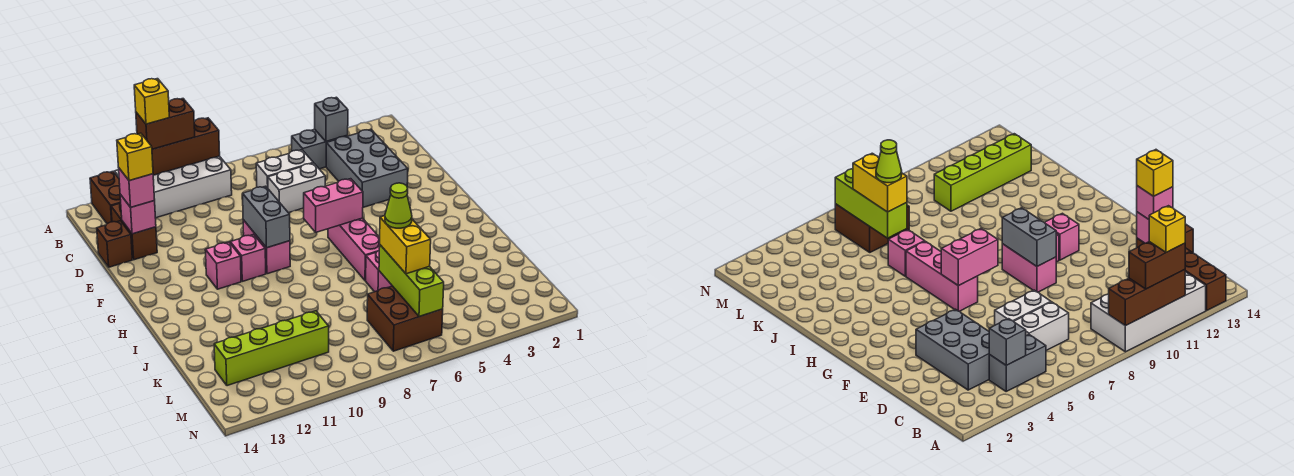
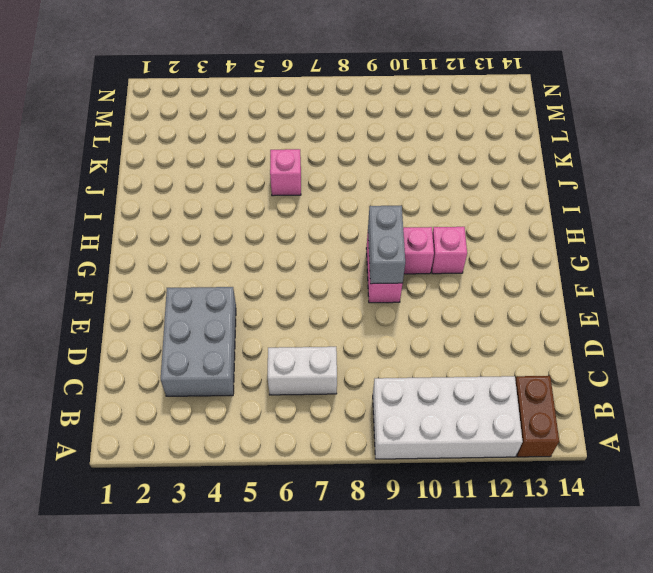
none -> grey 1x2 brick [292,129,348,169]
none -> brown 1x2 brick [111,203,157,260]
none -> white 1x2 brick [268,163,325,213]

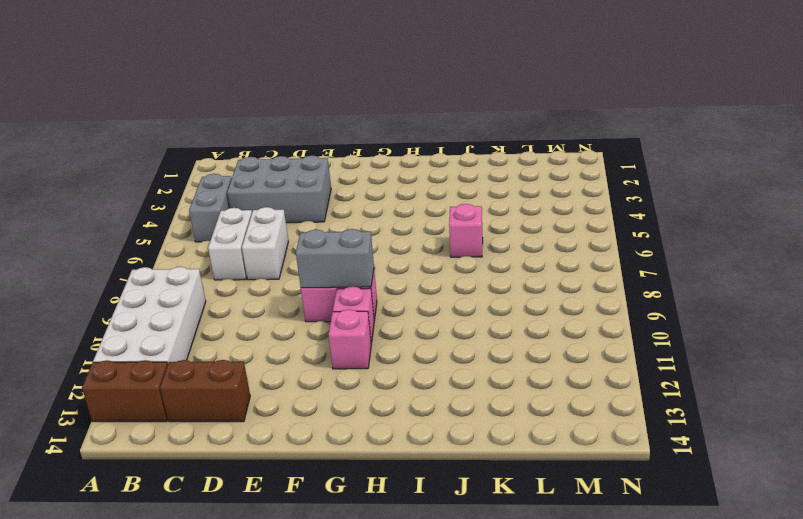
none -> brown 1x1 brick [97,221,132,267]
none -> pink 1x3 brick [328,218,380,281]
none -> brown 2x2 brick [367,286,443,351]

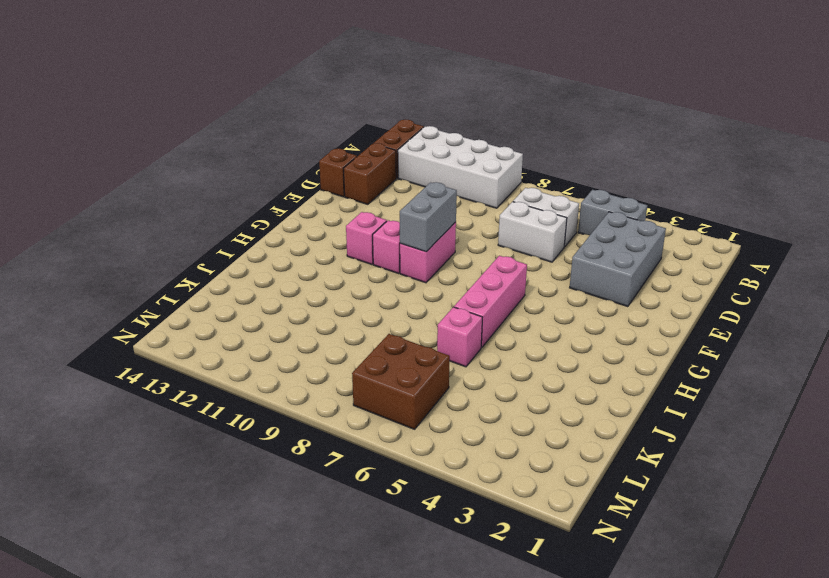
none -> lime 1x4 brick [214,311,329,386]
none -> brown 1x3 brick [152,118,220,175]
none -> grey 1x1 brick [315,97,348,142]

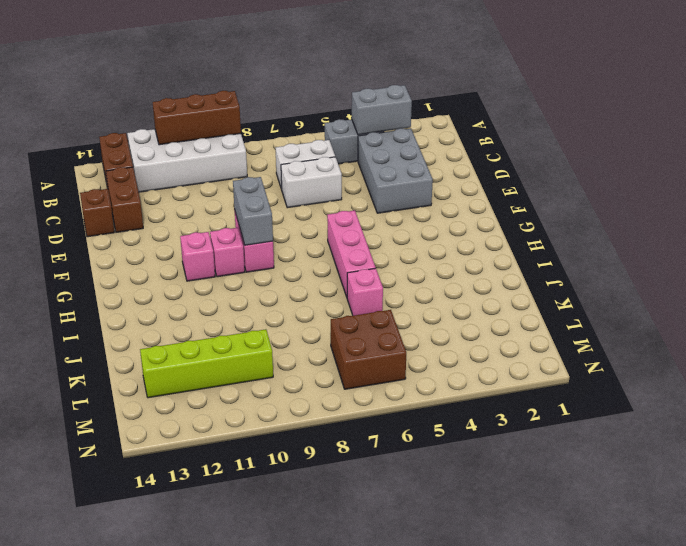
grey 1x2 brick [352,85,412,135] -> grey 1x1 brick [315,97,348,142]
none -> pink 1x1 brick [120,194,156,234]
none -> pink 1x2 brick [304,179,363,232]
none -> lime 1x3 brick [379,245,444,317]

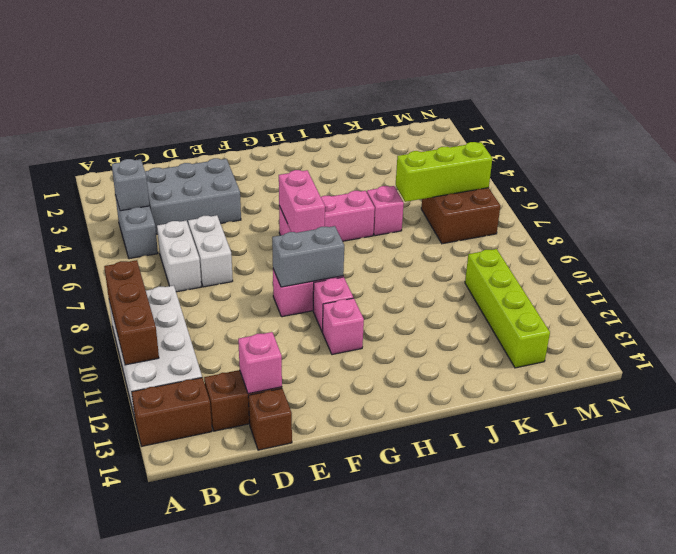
none -> brown 1x2 brick [136,99,195,149]
none -> pink 1x1 brick [119,168,155,207]
none -> yellow 1x2 brick [380,216,431,274]

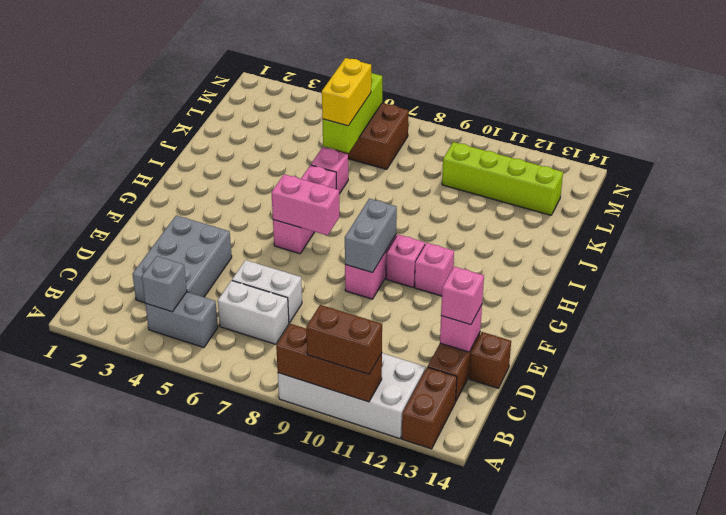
none -> yellow 1x1 brick [134,79,169,124]
none -> yellow 1x1 brick [117,133,153,181]
none -> lime 1x1 cone [385,183,412,228]

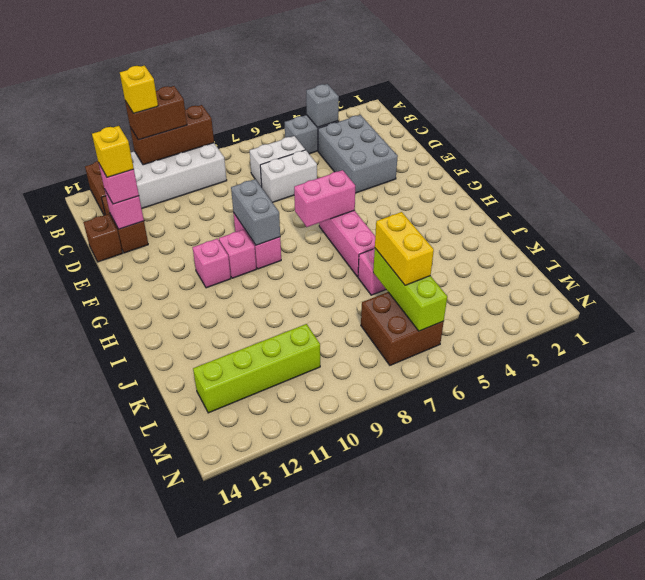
none -> lime 1x1 cone [385,183,412,228]

